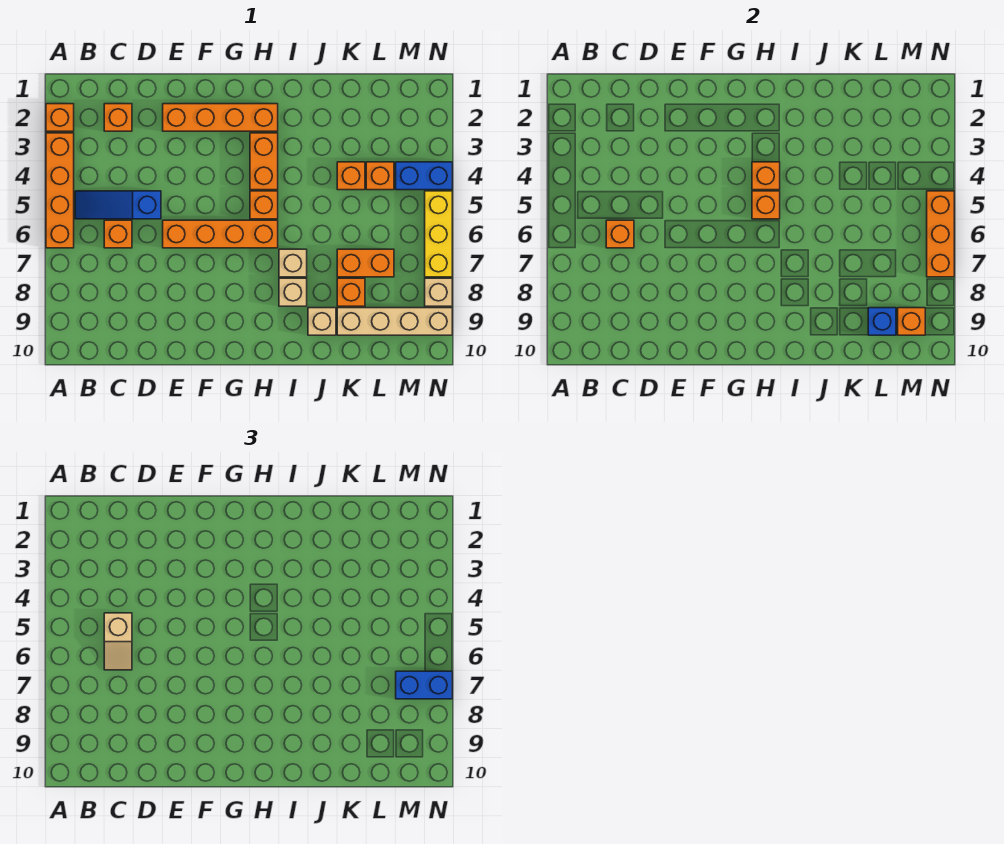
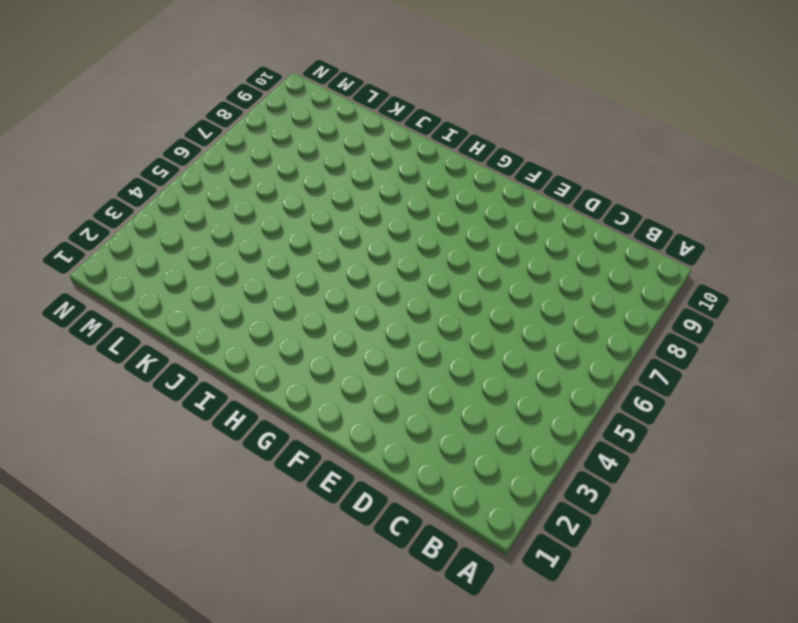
none -> orange 1x1 brick [46,104,74,131]
none -> orange 1x4 brick [46,133,74,248]
none -> blue 1x3 slope [75,191,161,219]

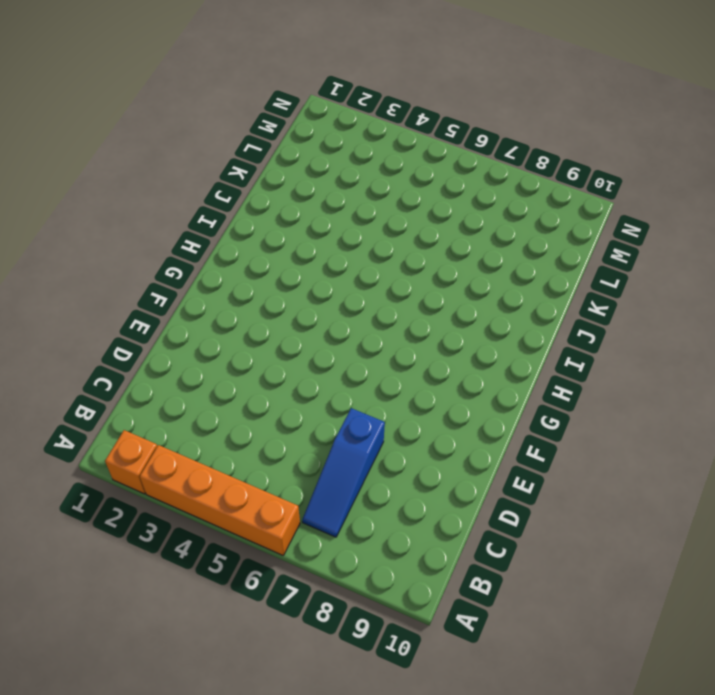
blue 1x3 slope [302,408,385,537] -> blue 1x3 slope moved to [75,191,161,219]
none -> orange 1x1 brick [104,104,132,131]
none -> orange 1x1 brick [104,220,132,248]
none -> orange 1x4 brick [163,104,278,131]

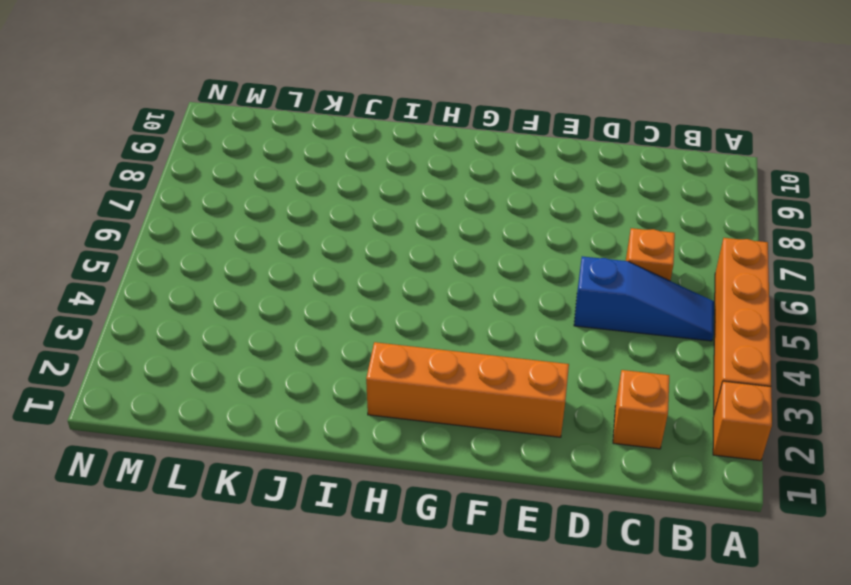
none -> orange 1x4 brick [163,220,278,248]
none -> orange 1x2 brick [250,133,278,190]
none -> orange 1x1 brick [250,191,278,219]

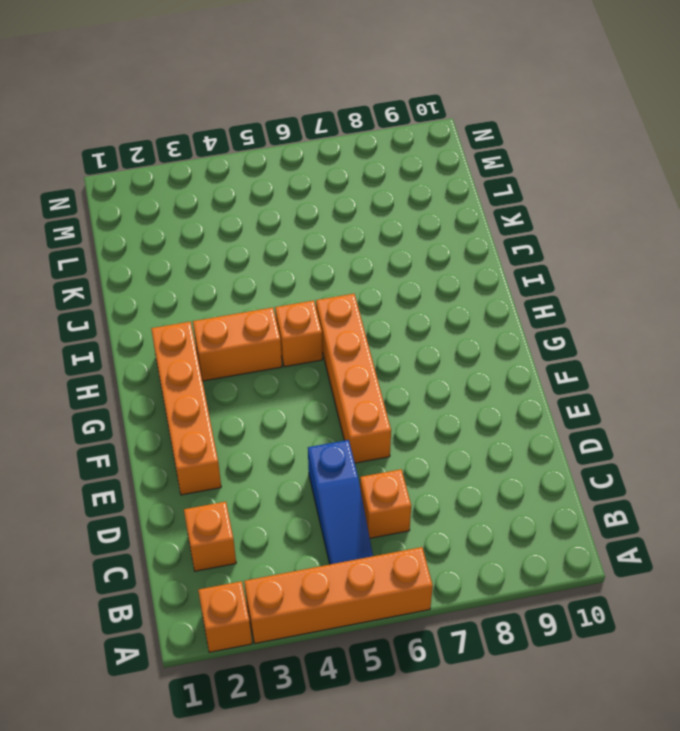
none -> tan 1x1 brick [279,249,307,277]
none -> tan 1x1 brick [279,278,307,306]
none -> tan 1x1 brick [308,308,336,335]

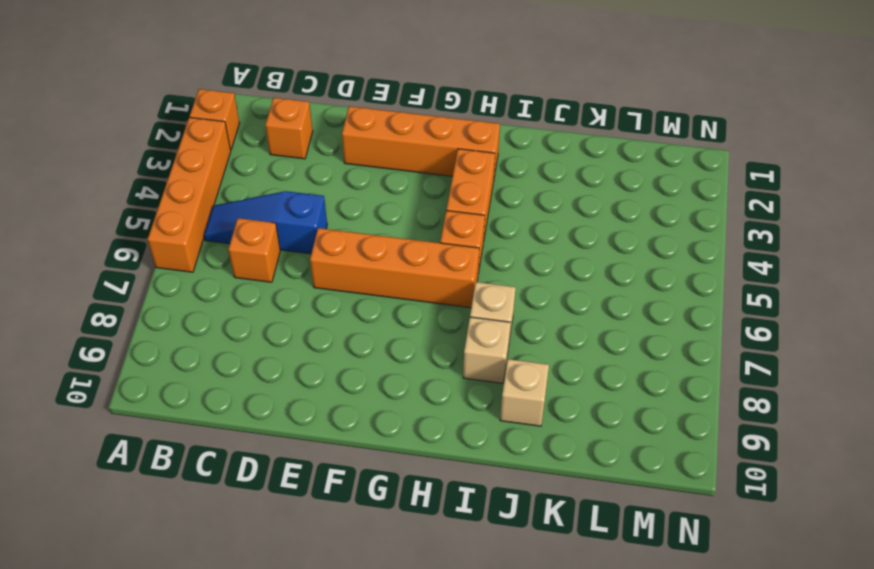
none -> orange 1x1 brick [337,162,365,190]
none -> orange 1x2 brick [337,249,394,277]
none -> orange 1x1 brick [337,278,365,306]

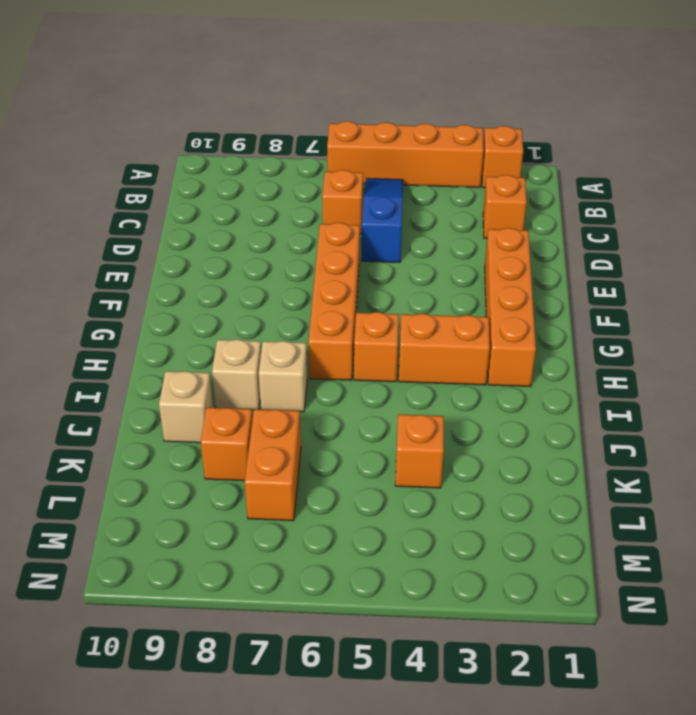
none -> tan 1x4 brick [337,308,452,335]
none -> orange 1x1 brick [366,162,394,190]
none -> blue 1x2 brick [396,162,452,190]

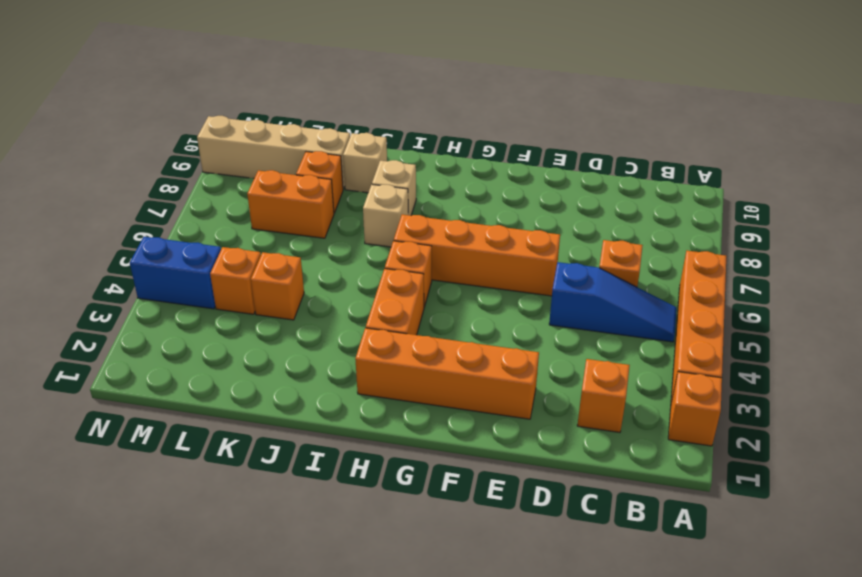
none -> yellow 1x3 brick [425,191,452,277]
none -> tan 1x1 brick [425,278,452,306]
none -> orange 1x1 brick [606,220,634,248]

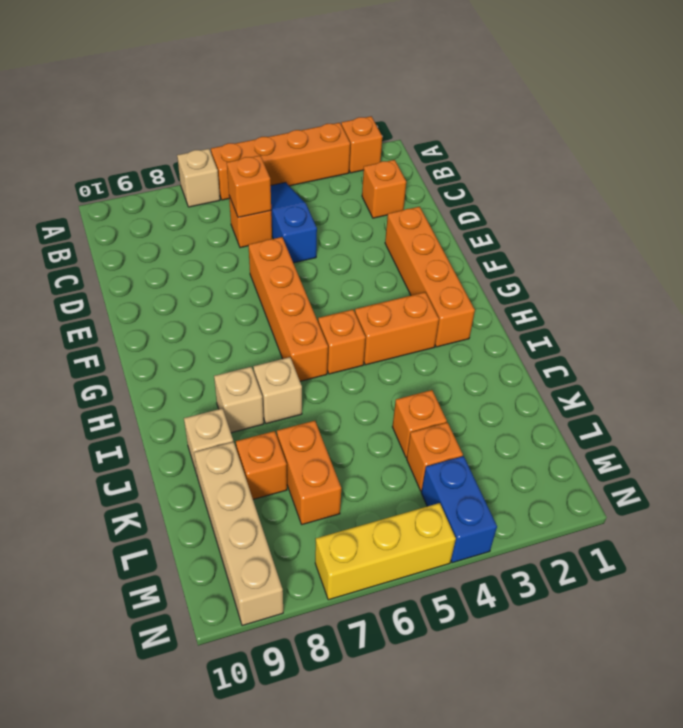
tan 1x1 brick [177,149,220,207] -> tan 1x1 brick moved to [425,278,452,306]
none -> orange 1x1 brick [752,162,780,190]
none -> orange 1x1 brick [752,191,780,219]
none -> blue 1x1 brick [868,308,896,335]

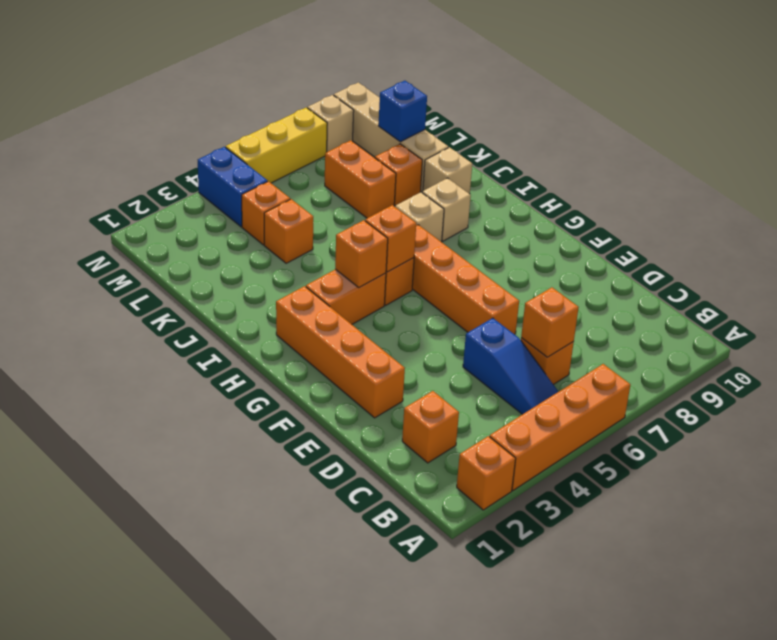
none -> orange 1x1 brick [898,308,925,335]
none -> orange 1x3 brick [927,191,954,277]
none -> tan 1x2 slope [104,613,132,670]

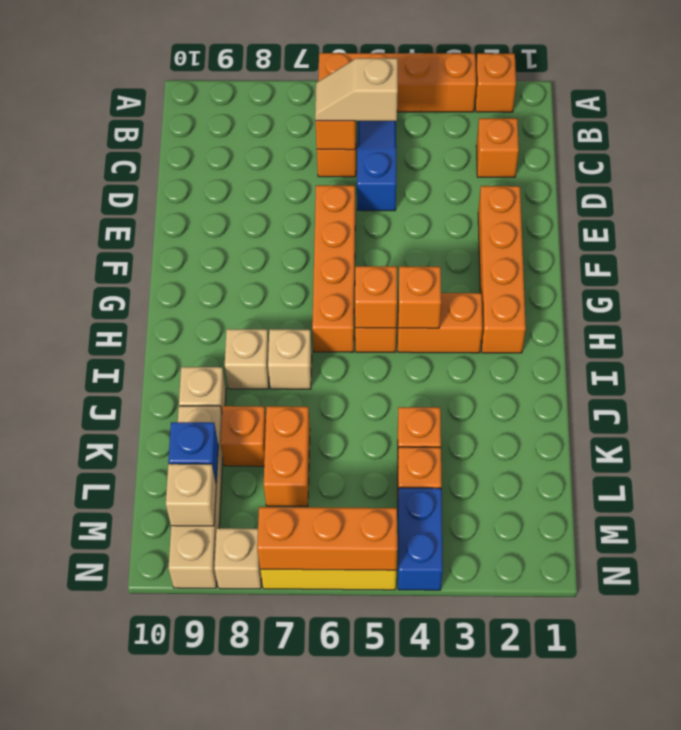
tan 1x1 brick [166,464,216,526] -> orange 1x1 brick [898,308,925,335]
none -> blue 1x2 brick [396,671,452,699]

